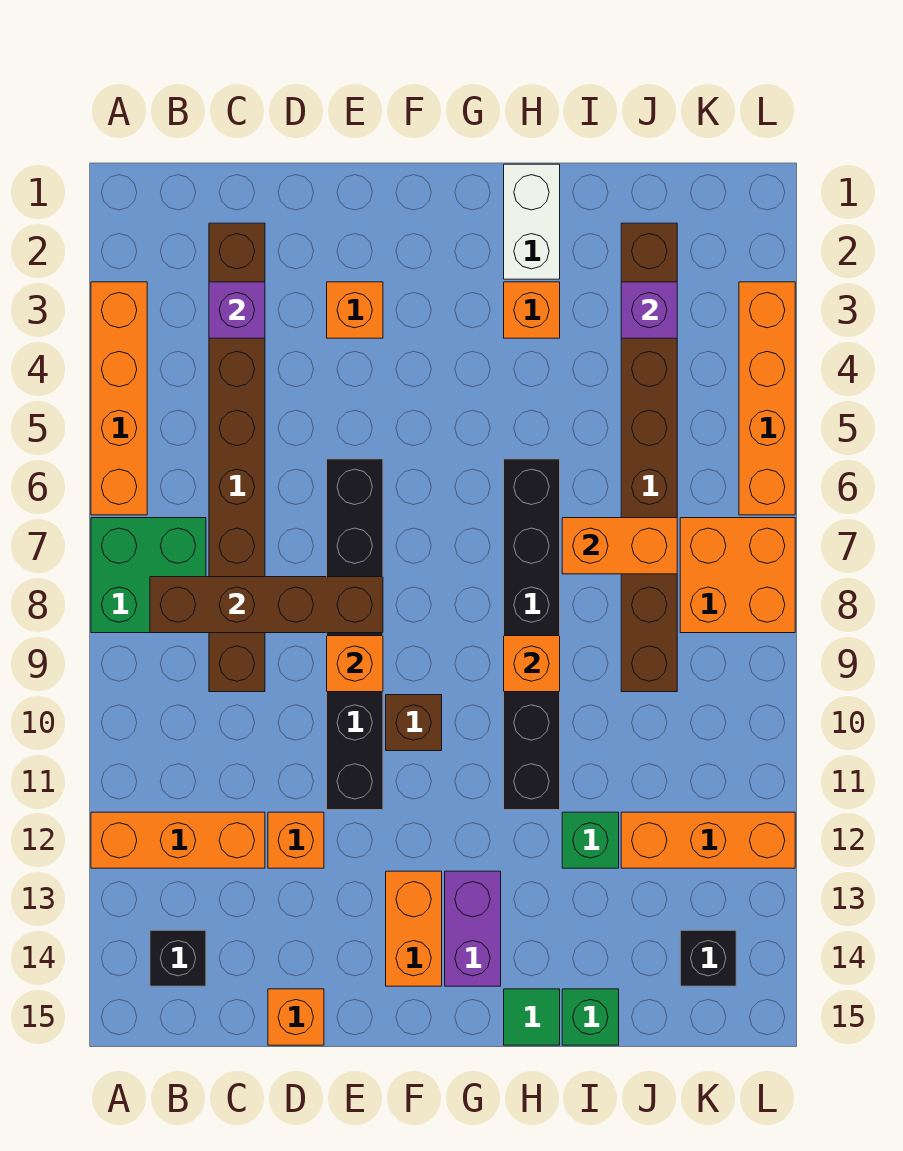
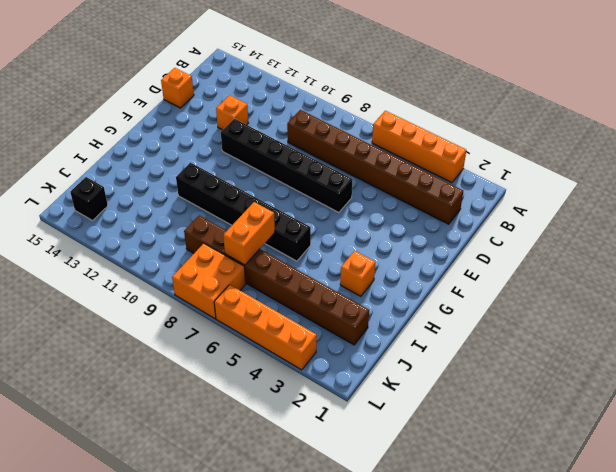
none -> green 2x2 brick [91,518,206,633]
none -> orange 1x3 brick [91,812,265,868]
none -> black 1x1 brick [150,930,206,986]

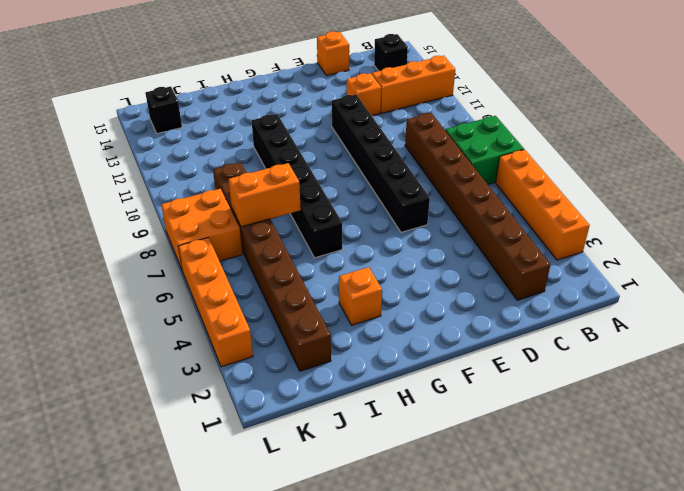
none -> orange 1x1 brick [327,282,383,338]
none -> brown 1x1 brick [386,695,442,751]
none -> orange 1x2 brick [386,871,442,986]

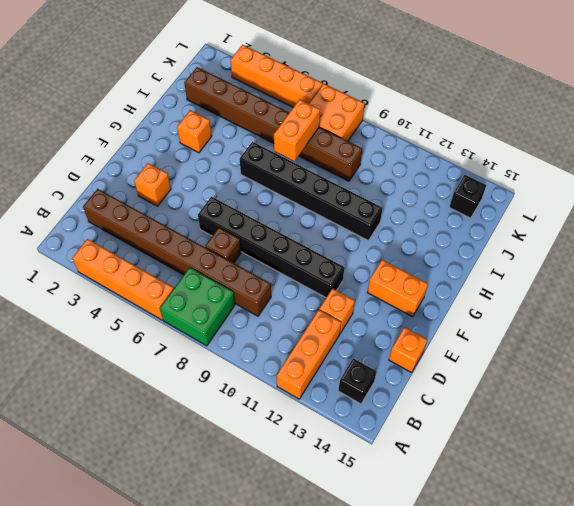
brown 1x1 brick [205,228,241,263] -> brown 1x1 brick moved to [386,695,442,751]
none -> purple 1x2 brick [445,871,501,986]
none -> white 1x2 brick [504,164,560,279]
none -> green 1x1 tile [504,989,560,1045]

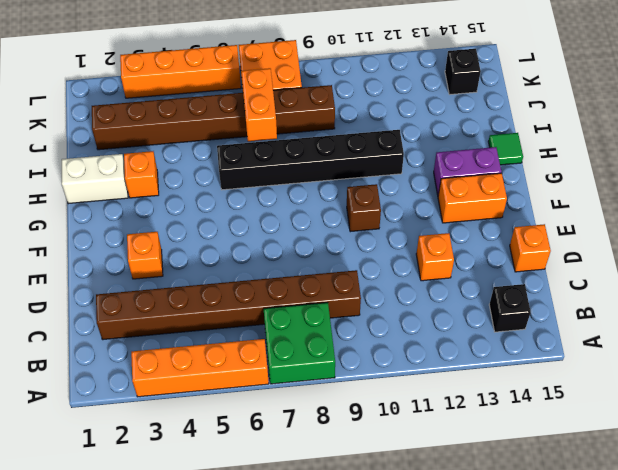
none -> orange 1x3 brick [91,812,265,868]
none -> black 1x6 brick [327,459,383,810]
none -> green 1x1 brick [562,812,619,868]

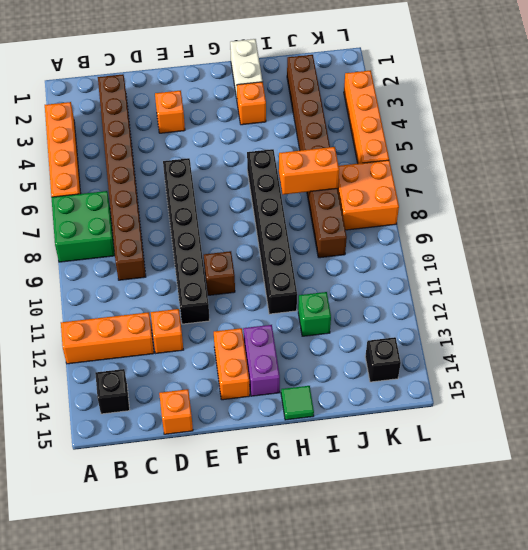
none -> green 1x1 brick [562,989,619,1045]
none -> orange 1x3 brick [621,812,795,868]
none -> brown 1x4 brick [150,577,383,633]

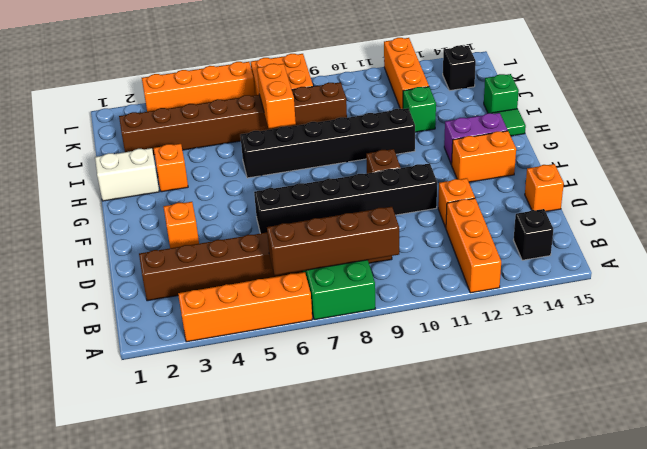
brown 1x4 brick [267,207,399,275] -> brown 1x4 brick turned to [150,577,383,633]
none -> purple 1x1 brick [209,282,265,338]
none -> orange 1x1 brick [327,636,383,692]
none -> orange 1x1 brick [504,636,560,692]

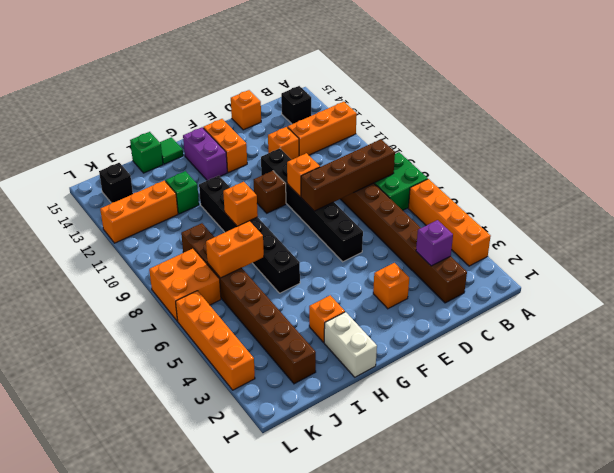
none -> purple 1x1 brick [621,282,677,338]

